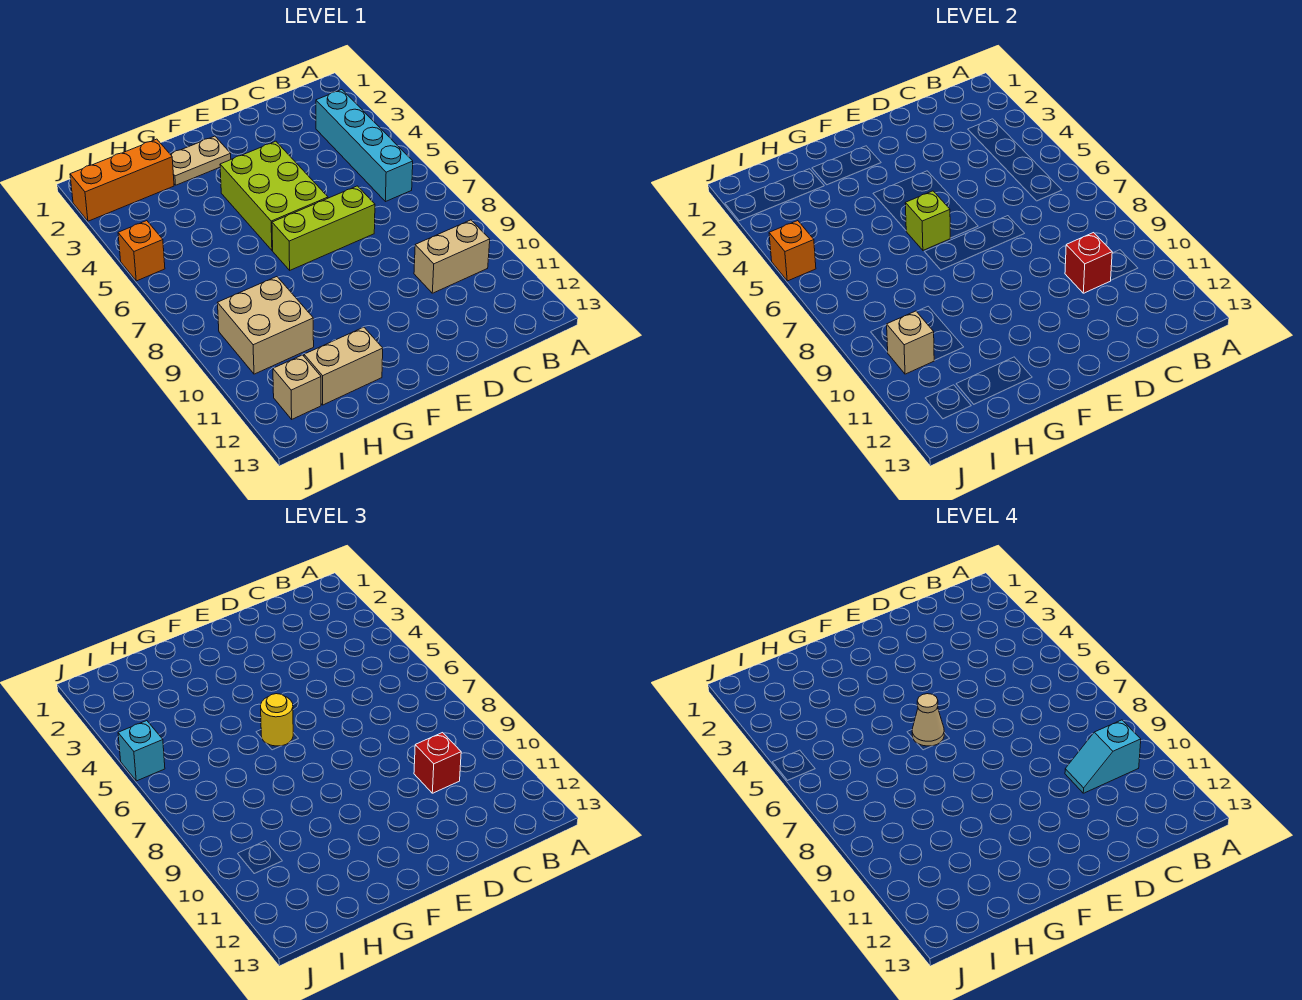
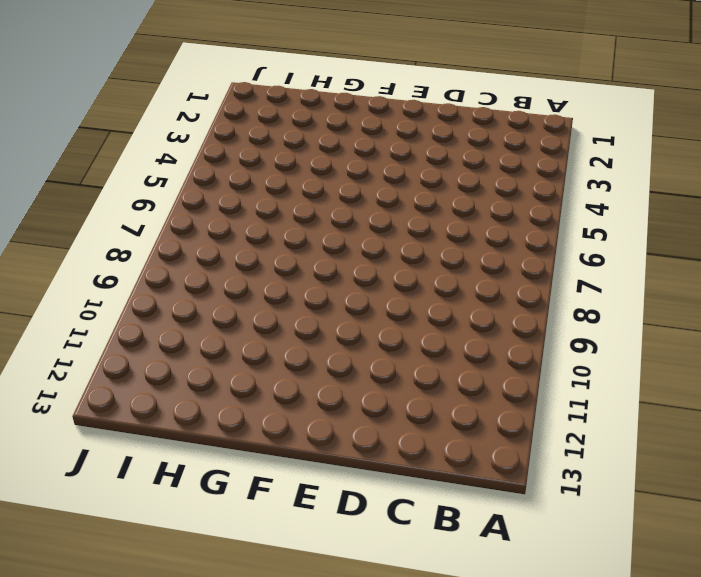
none -> cyan 1x4 brick [316,90,413,202]
none -> tan 1x2 brick [414,220,490,293]
none -> lime 1x3 brick [272,186,375,270]

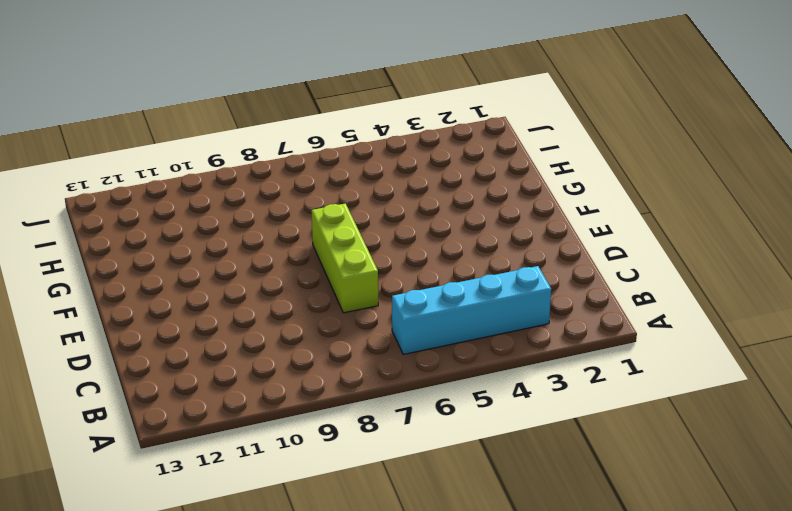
none -> tan 1x2 brick [414,220,490,293]
none -> lime 2x3 brick [220,141,328,250]
none -> tan 1x2 plate [170,136,231,185]

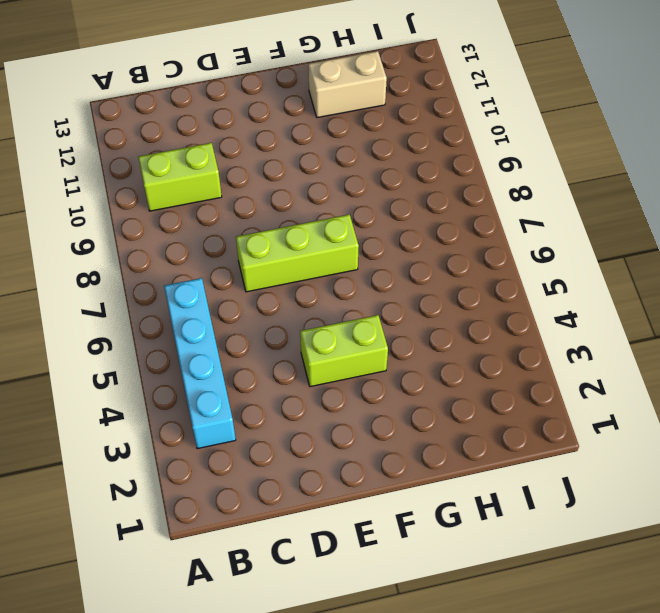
lime 1x2 brick [138,143,222,211] -> tan 1x2 brick [414,220,490,293]
lime 1x2 brick [300,315,388,387] -> lime 2x3 brick [220,141,328,250]
none -> tan 1x2 plate [170,136,231,185]
none -> orange 1x3 brick [70,139,174,221]
none -> tan 2x2 brick [218,277,314,374]

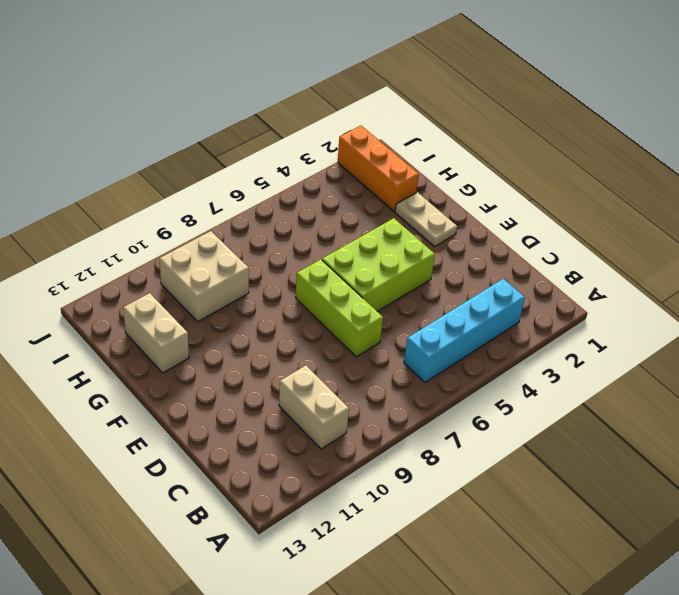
none -> tan 1x1 brick [273,355,321,419]
none -> orange 1x1 brick [118,221,165,281]
none -> red 1x1 brick [1065,233,1112,293]

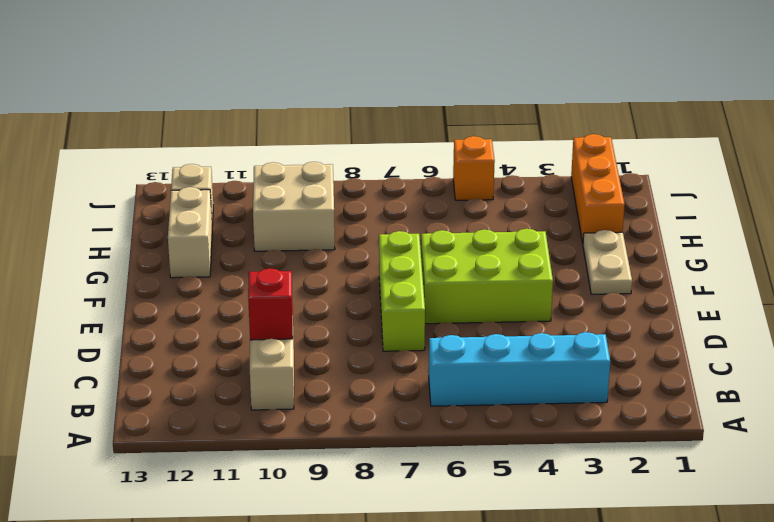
none -> lime 1x1 brick [905,191,950,250]
none -> tan 1x1 brick [887,311,934,374]
none -> orange 1x1 brick [769,221,816,281]

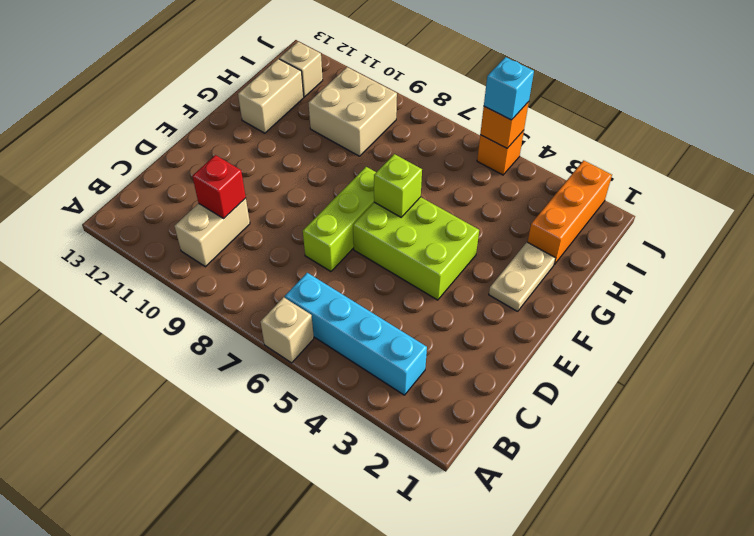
tan 1x1 brick [261,297,314,363] -> tan 1x1 brick moved to [887,311,934,374]
none -> red 1x1 brick [414,733,461,793]
none -> yellow 1x1 round brick [261,694,293,746]
none -> cyan 1x2 slope [1065,720,1141,793]

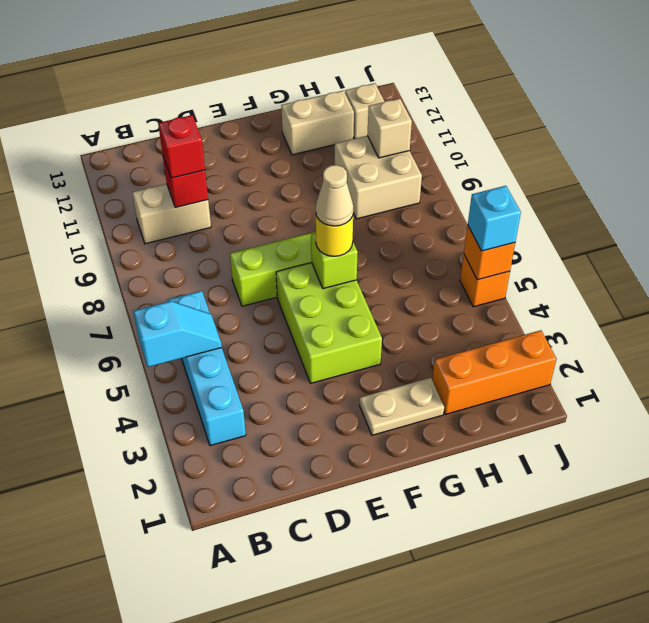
cyan 1x2 slope [133,301,222,367] -> cyan 1x2 slope moved to [1065,720,1141,793]

